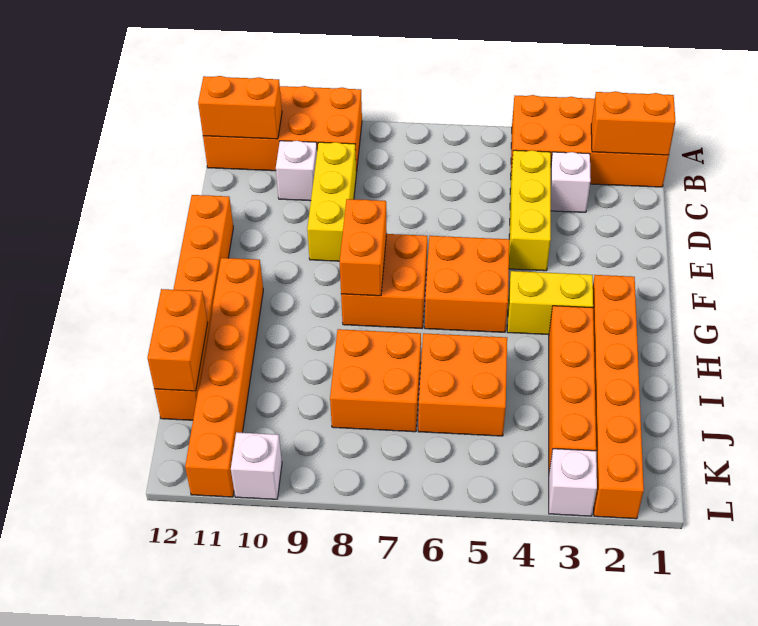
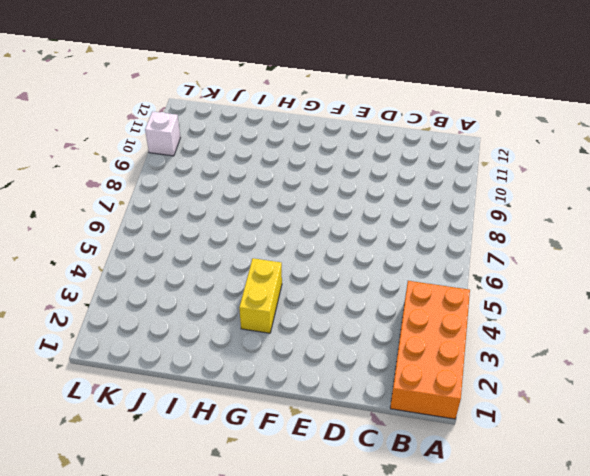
none -> orange 2x4 brick [203,86,362,174]
none -> white 1x1 brick [551,152,591,212]
none -> yellow 1x3 brick [509,150,551,271]

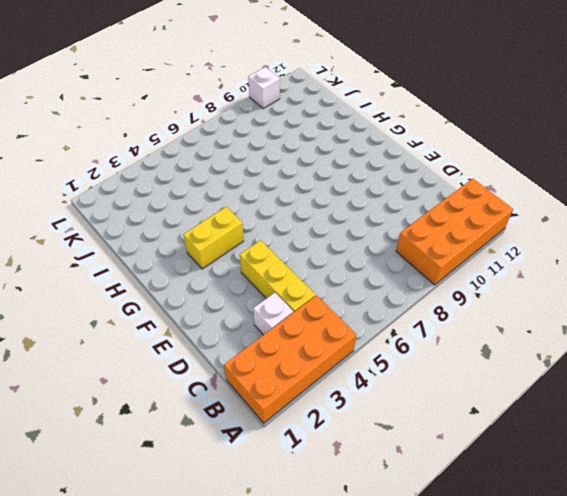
none -> yellow 1x3 brick [307,142,356,261]
none -> white 1x1 brick [276,141,317,201]
none -> orange 1x6 brick [154,195,233,420]

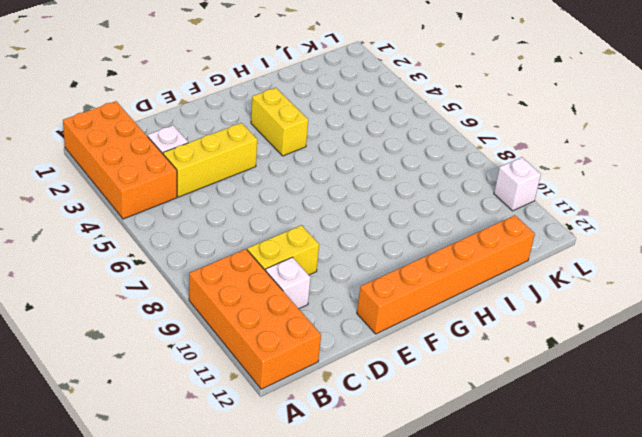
yellow 1x2 brick [247,225,319,275] -> yellow 1x3 brick [307,142,356,261]
none -> orange 2x2 brick [425,236,509,332]
none -> orange 2x2 brick [341,234,427,328]
none -> orange 1x6 brick [593,275,644,519]

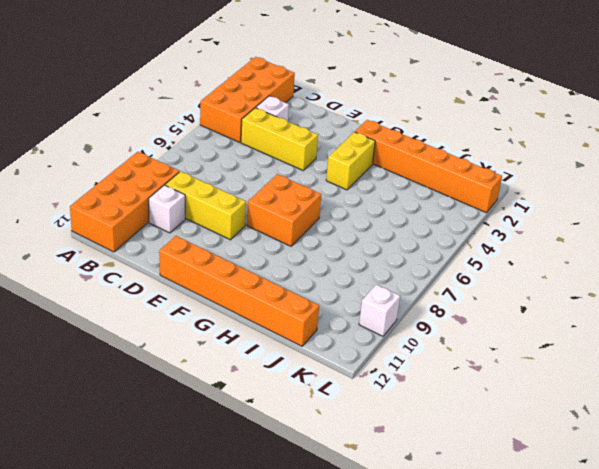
none -> orange 2x2 brick [425,236,509,332]
none -> orange 1x6 brick [185,258,263,497]
none -> orange 1x4 brick [549,306,596,471]

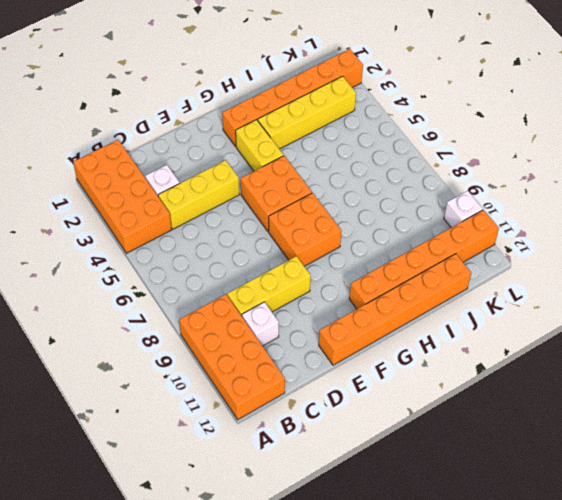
yellow 1x4 brick [258,76,356,149] -> orange 1x4 brick [549,306,596,471]
none -> orange 2x2 brick [418,333,507,436]
none -> orange 2x2 brick [330,329,421,432]
none -> white 1x1 brick [549,449,597,516]

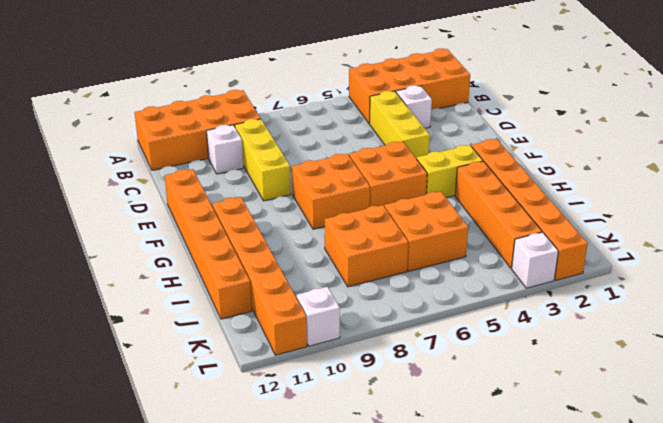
none -> orange 1x2 brick [591,91,675,155]
none -> orange 1x2 brick [198,76,282,139]
none -> orange 1x2 brick [340,199,387,296]

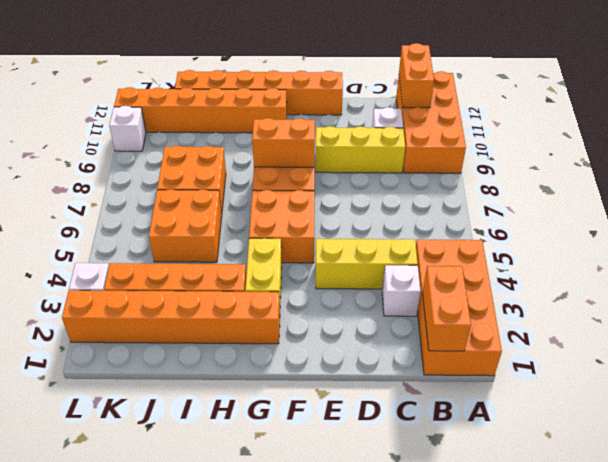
none -> orange 1x2 brick [147,289,208,391]

